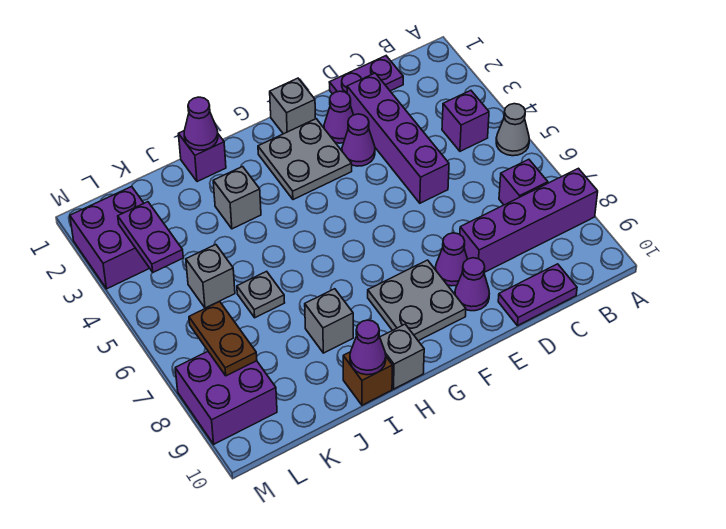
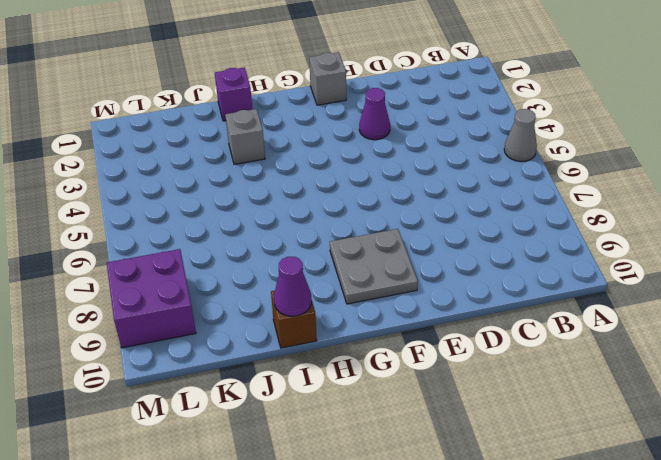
none -> purple 1x4 brick [460,168,598,272]
none -> purple 1x1 brick [442,90,489,151]
none -> purple 1x1 brick [499,159,548,205]

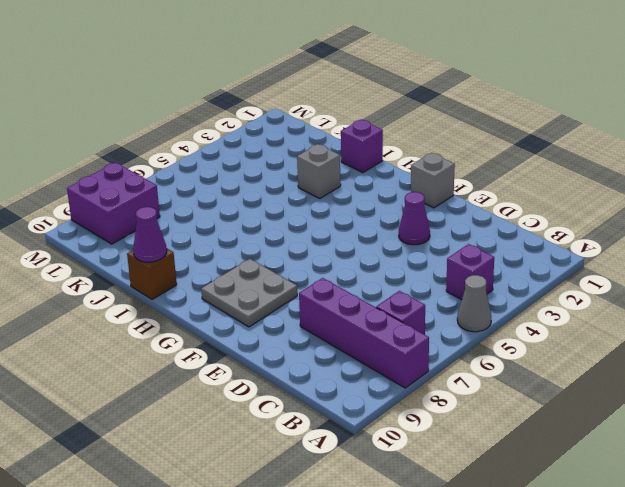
none -> purple 1x2 plate [329,56,403,94]
none -> purple 1x2 plate [498,264,577,326]
none -> purple 1x4 brick [347,73,449,203]

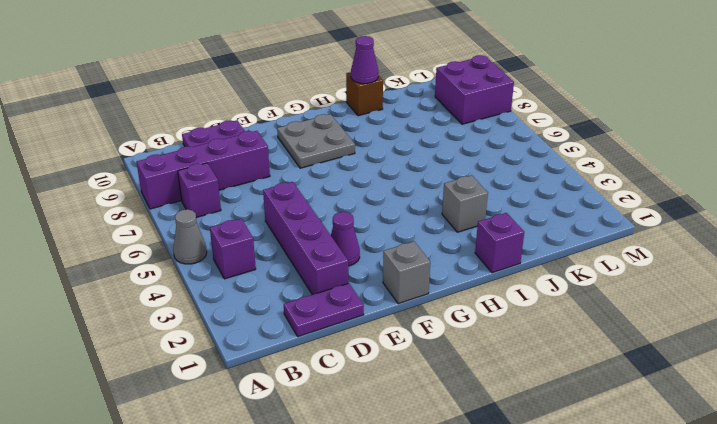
none -> purple 1x1 cone [324,91,353,143]
none -> purple 1x1 cone [435,233,467,286]
none -> purple 1x1 cone [455,258,489,311]

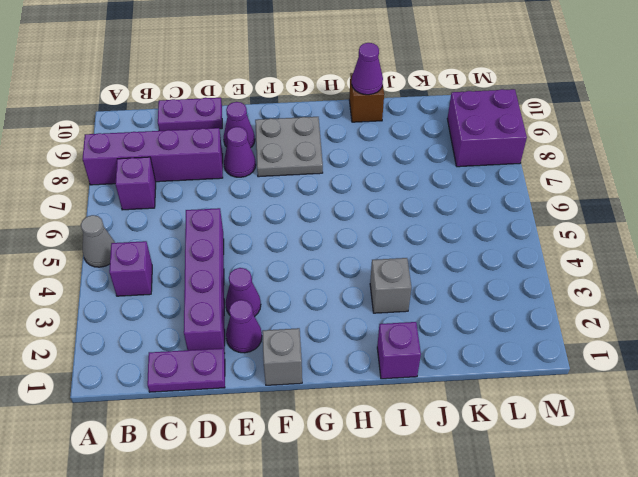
none -> grey 2x2 plate [258,119,352,200]
none -> grey 1x1 brick [380,324,424,389]
none -> grey 1x1 brick [305,289,353,353]

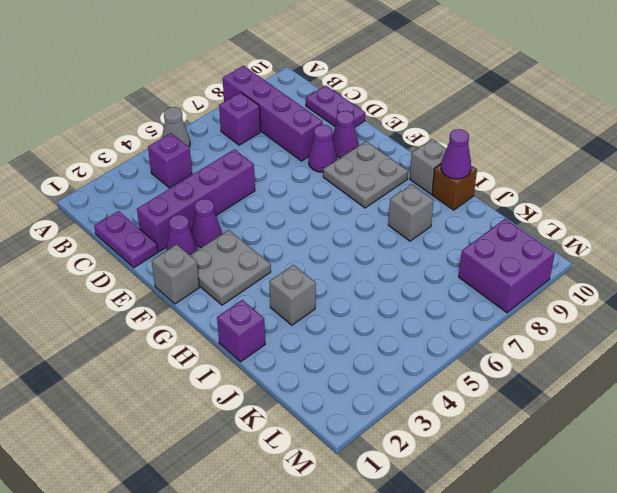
none -> grey 1x1 plate [237,271,285,318]
none -> grey 1x1 brick [186,245,235,308]
none -> purple 2x2 brick [70,187,149,289]

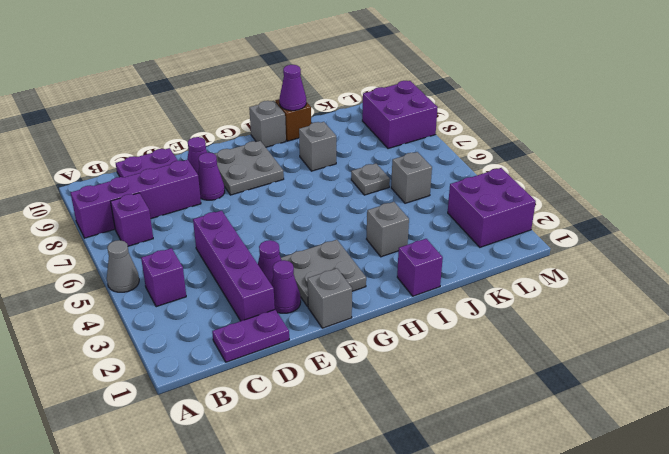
none -> purple 1x1 cone [184,97,218,150]
none -> purple 1x2 plate [118,202,183,272]
none -> brown 1x2 plate [189,301,257,376]

